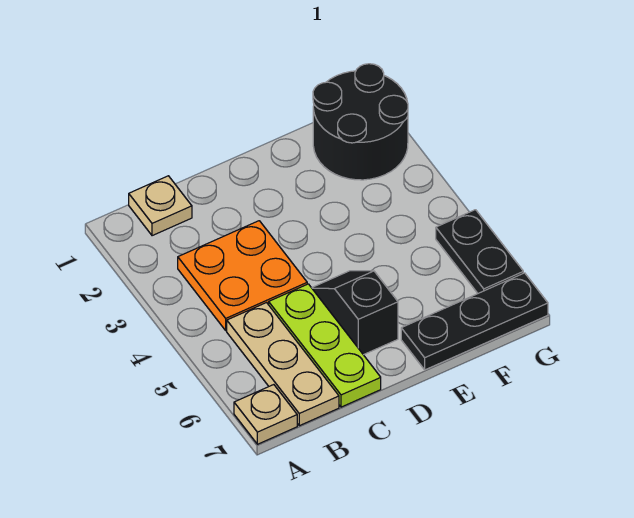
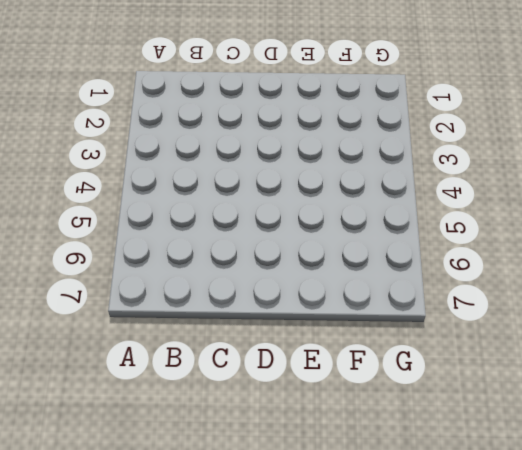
none -> tan 1x1 plate [234,385,297,444]
none -> tan 1x1 plate [129,176,192,236]

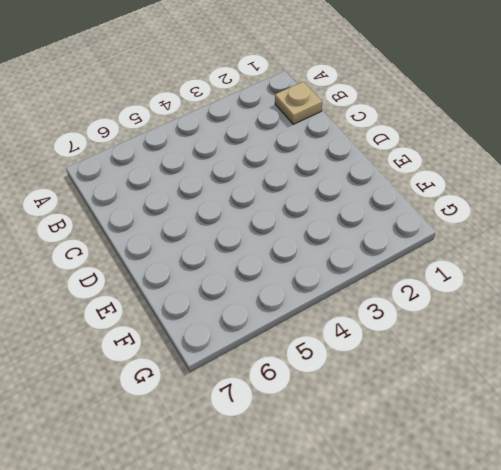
none -> tan 1x1 plate [234,385,297,444]
none -> orange 2x2 plate [178,221,307,330]

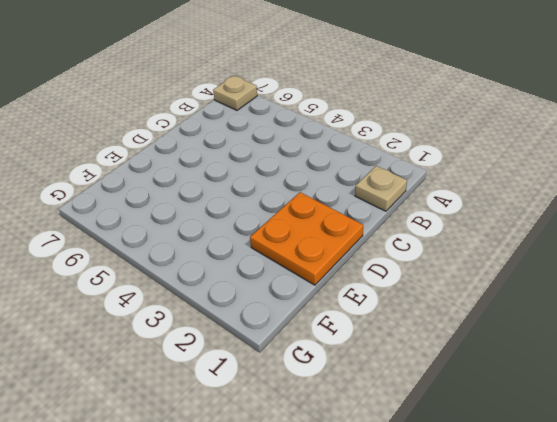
orange 2x2 plate [250,192,363,285] -> orange 2x2 plate moved to [178,221,307,330]
none -> tan 1x3 plate [227,303,339,426]
none -> lime 1x3 plate [269,284,381,407]

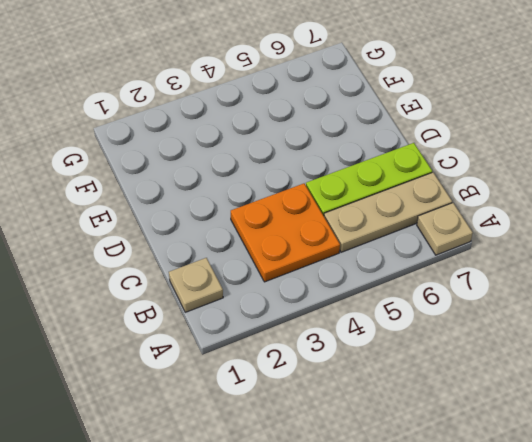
none -> black 1x2 slope [312,271,398,355]
none -> black 1x3 plate [401,273,548,370]

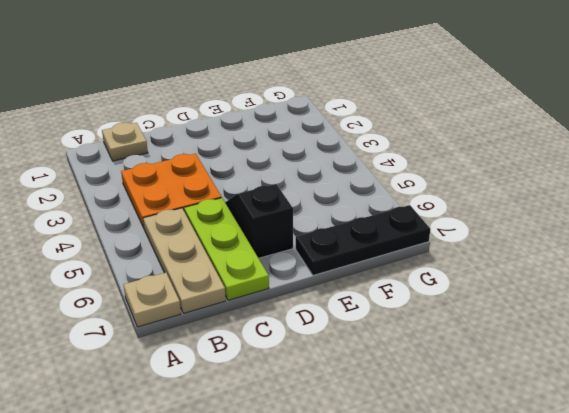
none -> black 2x2 round brick [313,64,408,180]
none -> black 1x2 plate [436,210,523,293]

